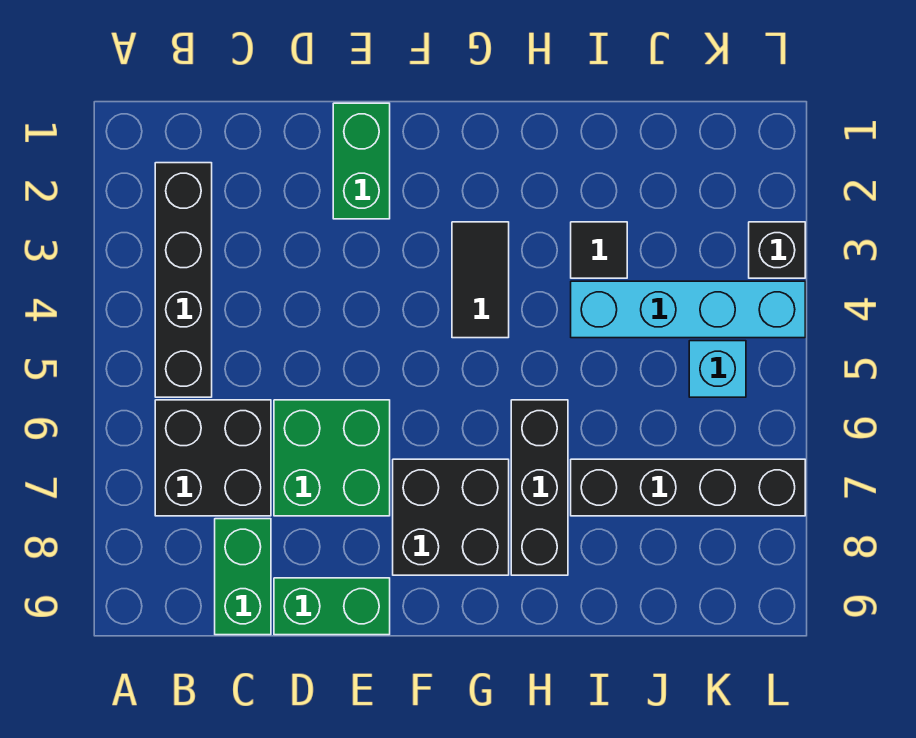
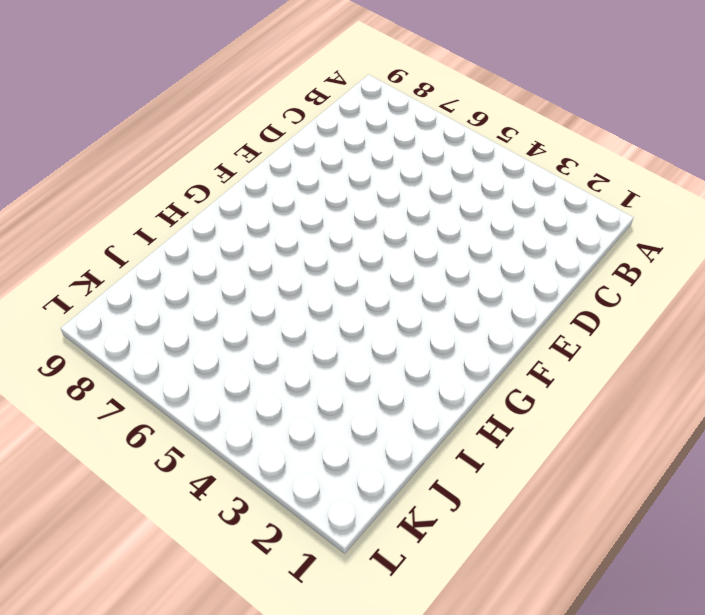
none -> black 1x4 brick [155,163,212,397]
none -> black 2x2 brick [155,400,271,516]
none -> green 1x2 brick [215,519,271,635]

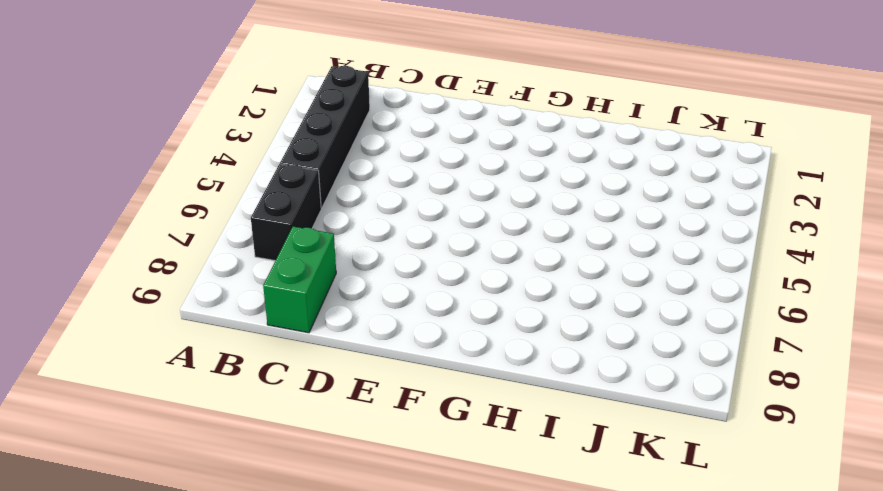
black 1x2 brick [251,164,321,261] -> black 2x2 brick [155,400,271,516]
none -> green 2x2 brick [274,400,390,516]
none -> green 1x2 brick [274,578,390,635]
none -> green 1x2 brick [333,103,390,219]

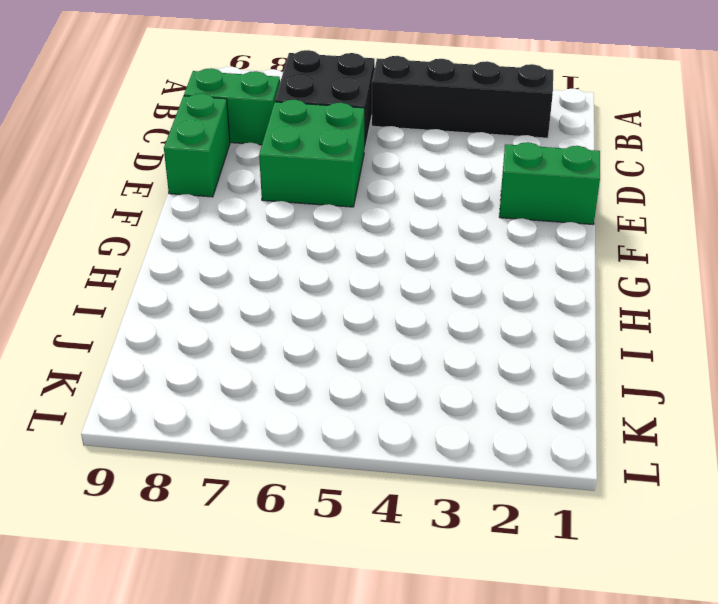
none -> black 2x2 brick [393,459,509,575]
none -> black 1x2 tile [452,222,509,338]
none -> black 1x3 brick [511,400,568,575]

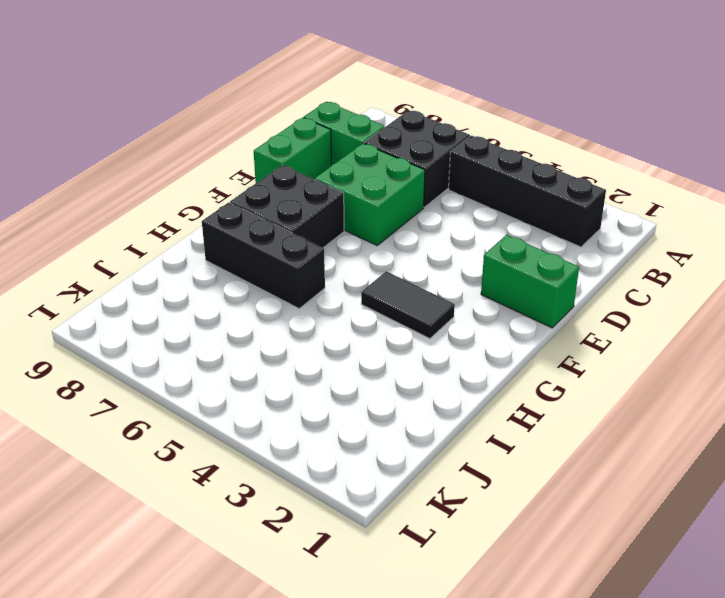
none -> black 1x1 tile [571,222,627,278]
none -> cyan 1x4 brick [571,281,805,338]
none -> black 1x4 brick [571,459,805,516]

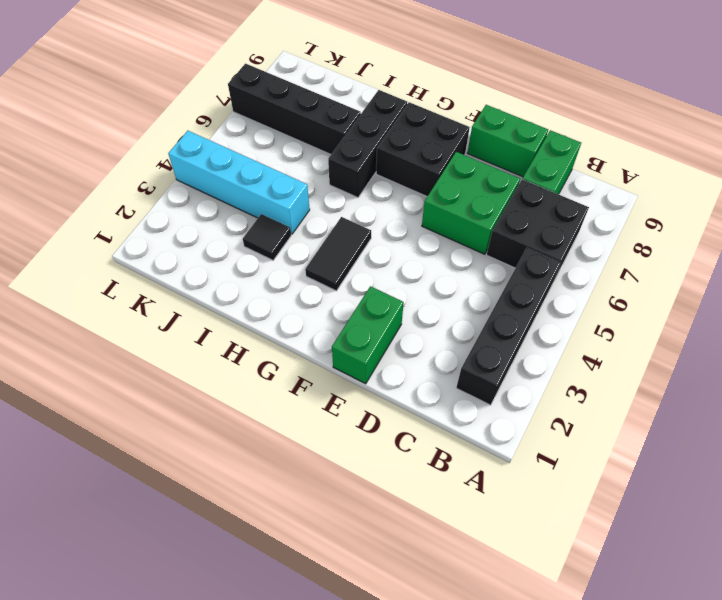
none -> cyan 1x1 brick [689,341,746,397]
none -> black 1x1 brick [749,222,805,278]

